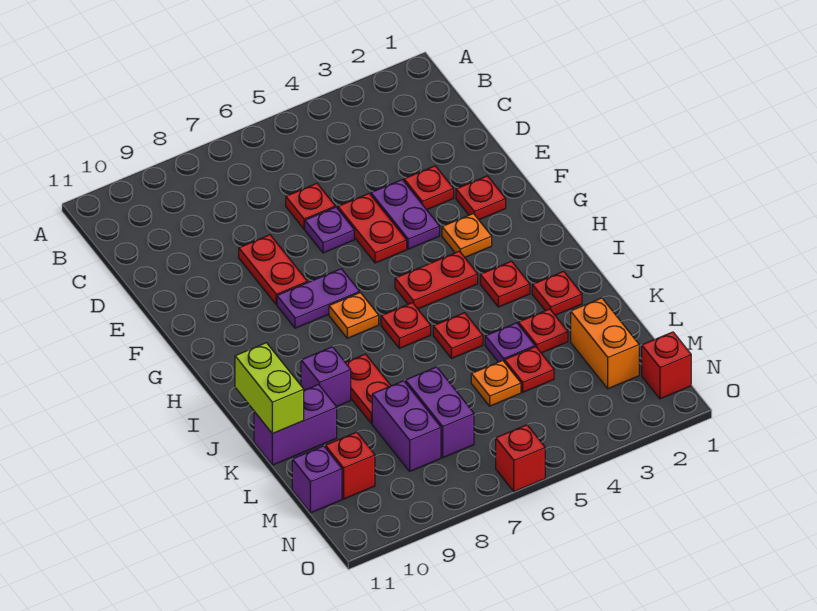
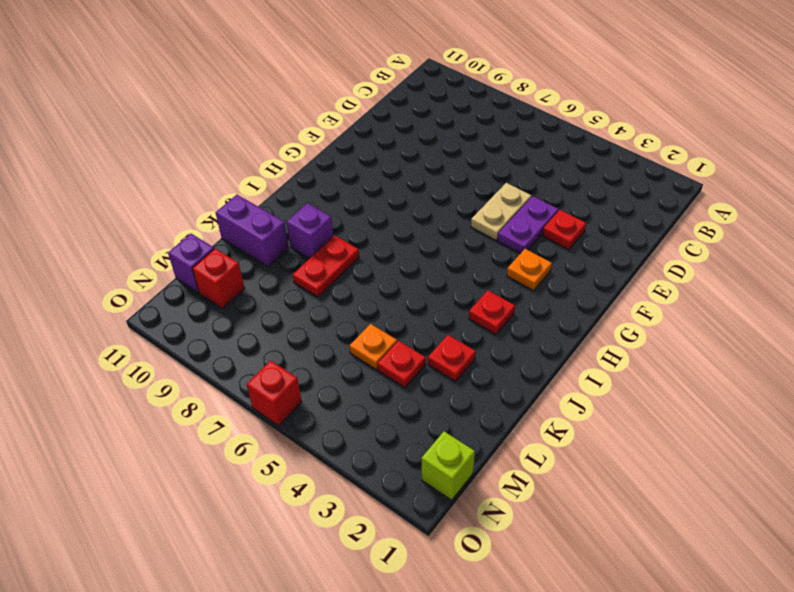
tan 1x2 plate [471,183,531,240] -> red 1x2 plate [338,194,407,263]
lime 1x1 brick [422,432,475,500] -> red 1x1 brick [642,332,691,399]
none -> red 1x1 plate [286,183,335,229]
none -> purple 1x1 plate [305,207,354,253]
none -> red 1x2 plate [239,235,307,304]
none -> red 1x1 plate [456,176,506,220]

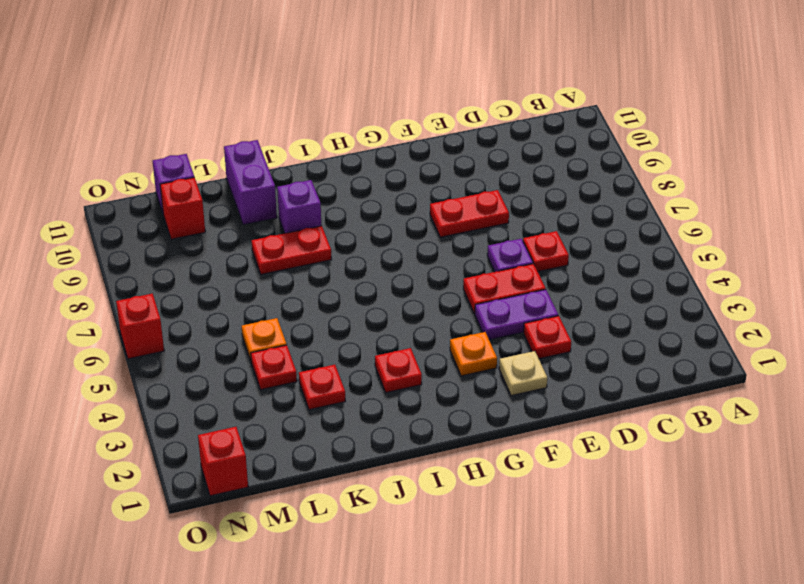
tan 1x1 plate [499,351,547,396] -> red 1x1 plate [456,176,506,220]
none -> purple 1x2 plate [277,269,360,328]
none -> red 1x2 plate [395,251,478,309]
none -> orange 1x1 plate [329,293,379,338]
none -> red 1x1 plate [381,303,431,348]

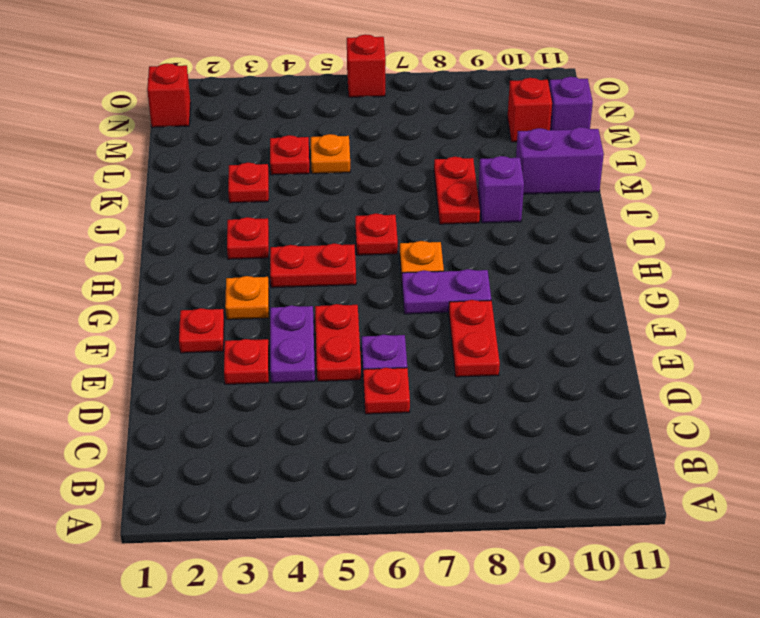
none -> red 1x1 plate [532,271,582,315]
none -> red 1x1 plate [433,313,483,359]
none -> purple 1x1 plate [485,323,535,362]
none -> orange 1x2 brick [571,298,639,389]

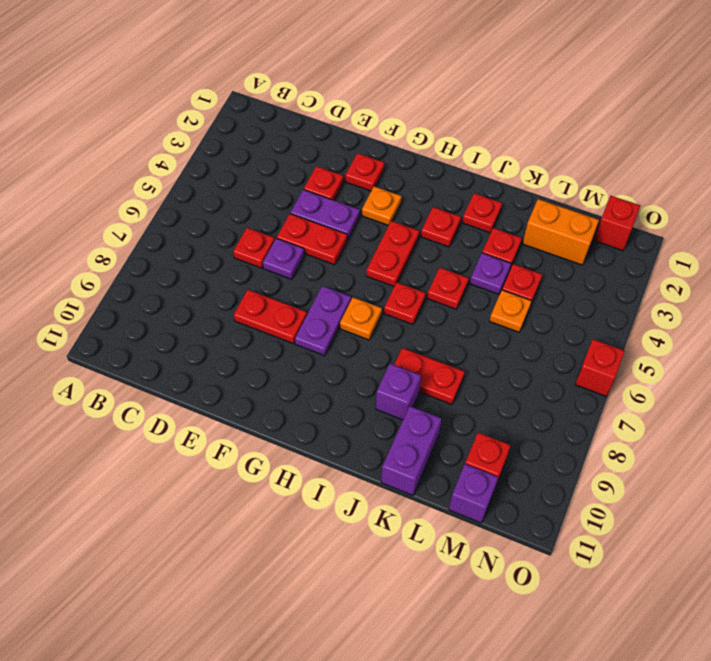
none -> purple 1x2 brick [405,367,474,458]
none -> purple 1x2 brick [372,381,441,471]
none -> lime 1x2 brick [235,343,304,434]

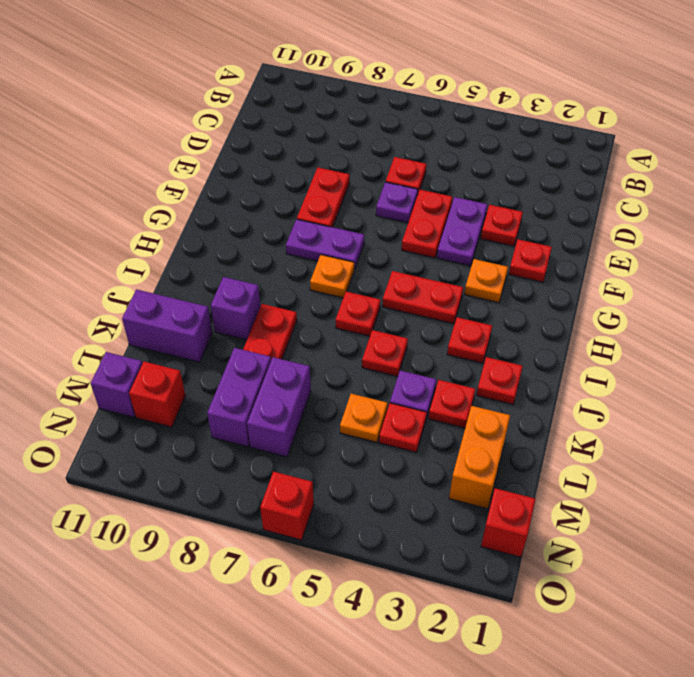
none -> lime 1x2 brick [235,343,304,434]

